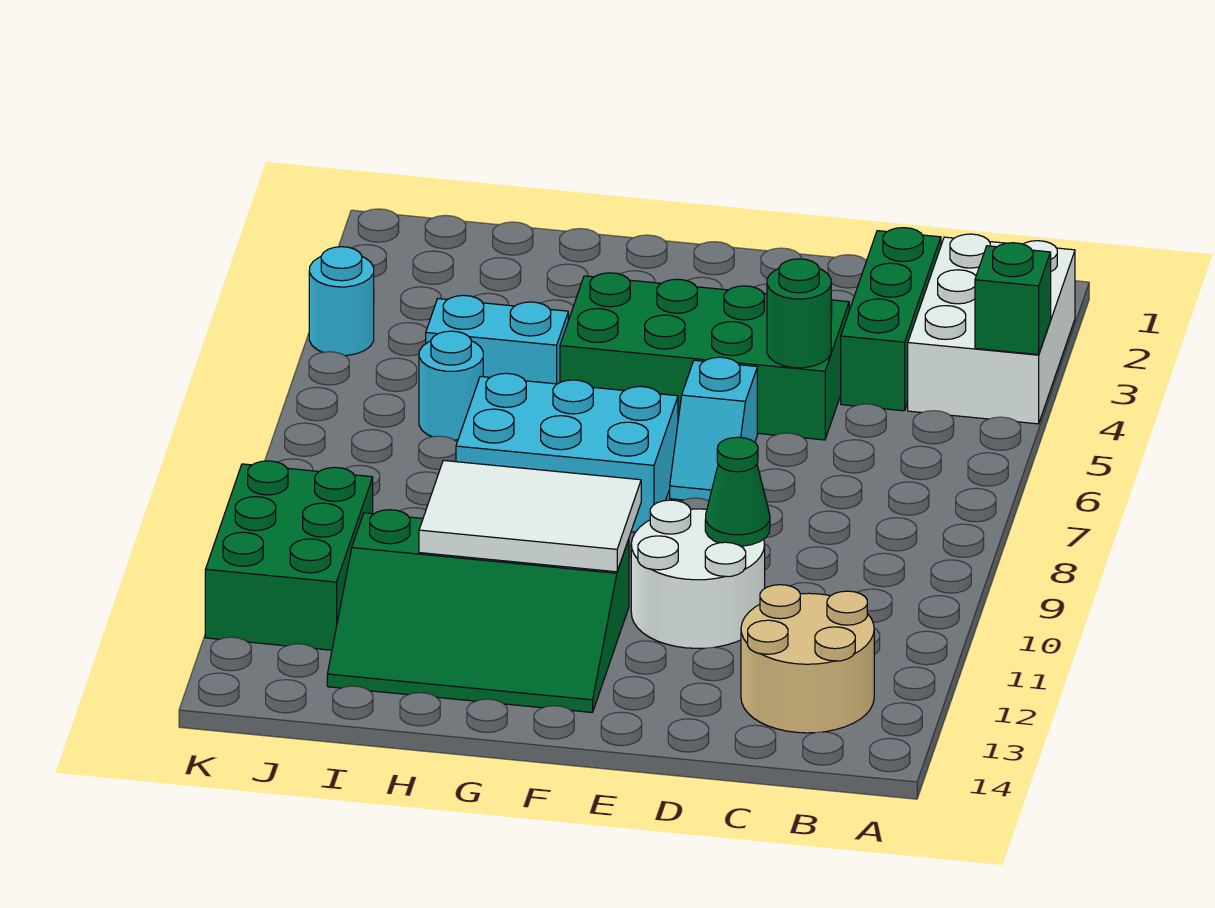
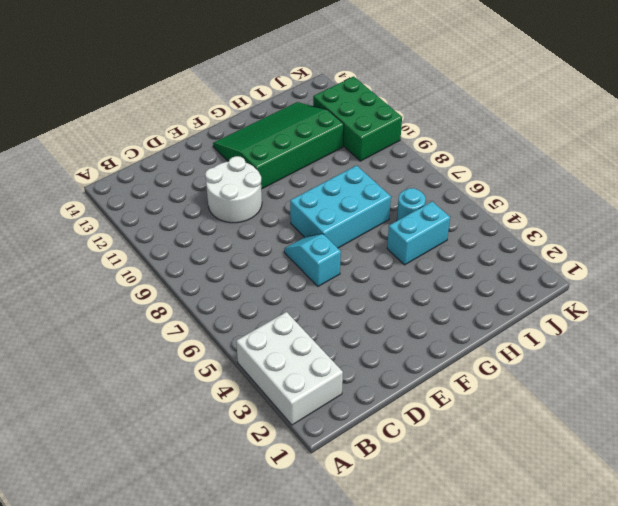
none -> tan 2x2 round brick [741,585,874,733]
none -> green 1x3 brick [841,228,941,411]
none -> green 2x4 brick [560,273,849,440]

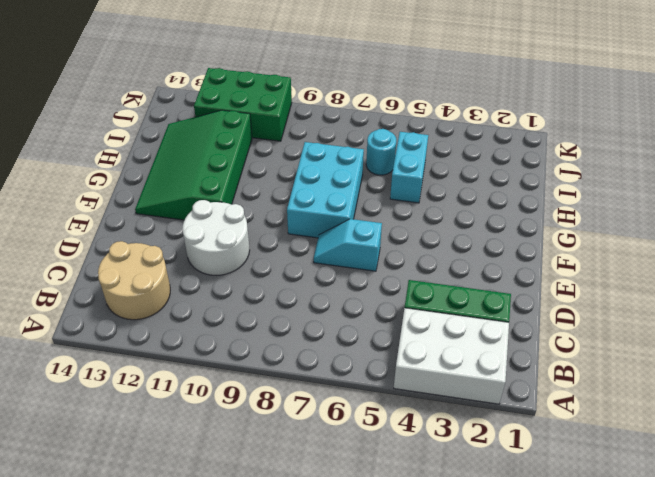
none -> green 2x4 brick [560,273,849,440]
none -> cyan 1x1 round brick [309,247,374,356]
none -> green 1x1 brick [975,243,1051,355]

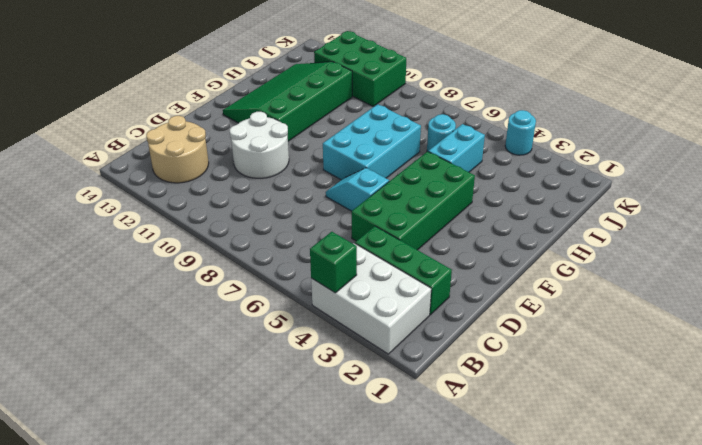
none -> green 1x1 round brick [767,259,831,368]
none -> green 1x1 cone [705,437,770,546]
none -> white 2x3 tile [419,460,641,572]

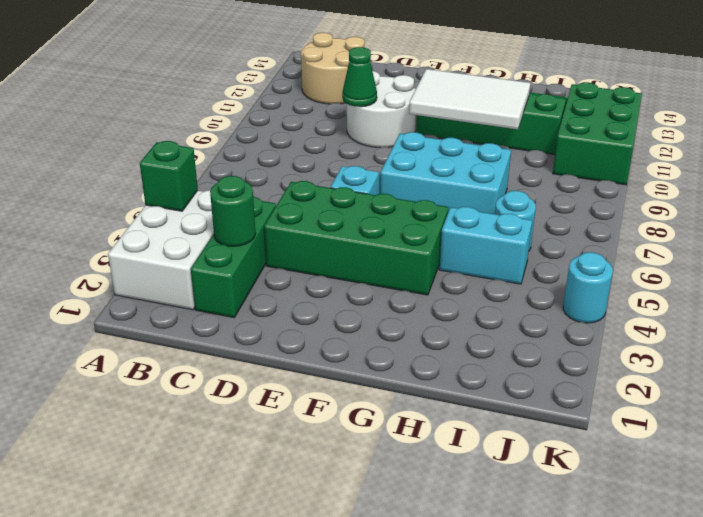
green 1x1 round brick [210,176,256,246] -> green 1x1 round brick moved to [767,259,831,368]

